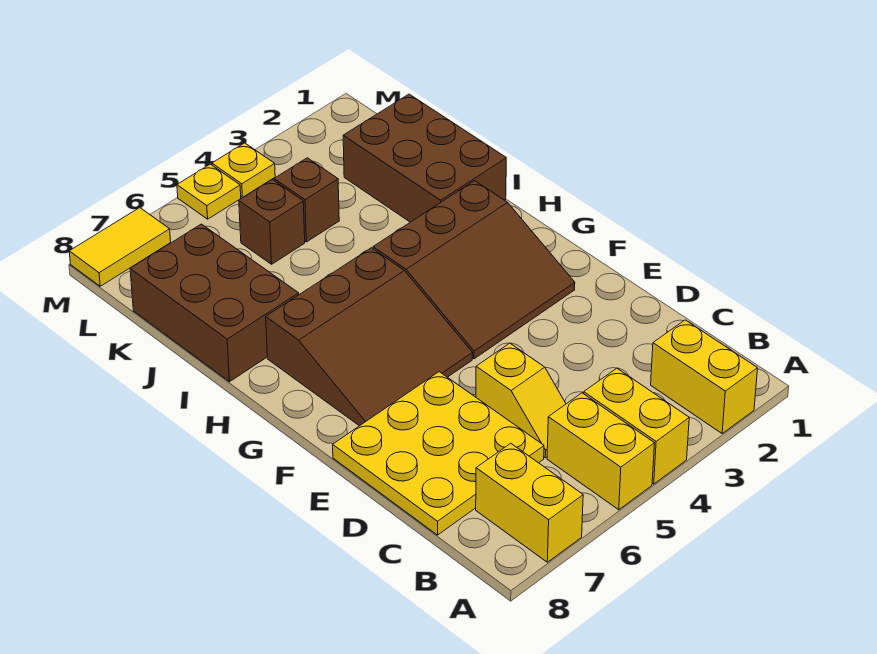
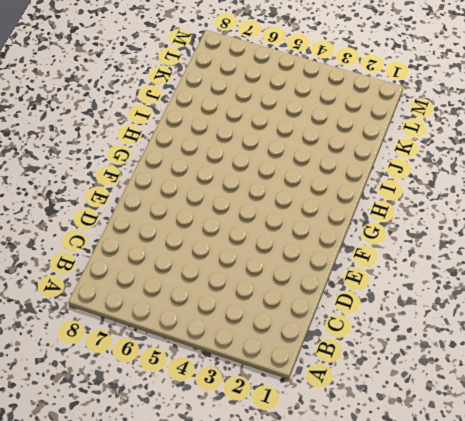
none -> yellow 1x2 brick [651,320,758,433]
none -> yellow 1x2 brick [584,368,689,484]
none -> yellow 1x2 brick [547,393,654,510]

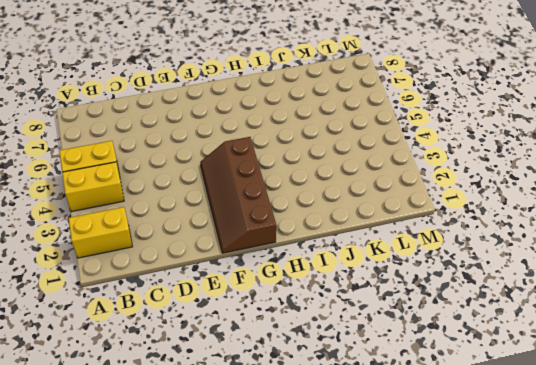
brown 2x4 slope [200,137,276,253] -> brown 3x3 slope [373,181,575,359]
none -> yellow 1x2 brick [476,443,583,562]
none -> yellow 1x2 slope [476,343,566,458]
none -> yellow 3x3 plate [333,372,544,535]

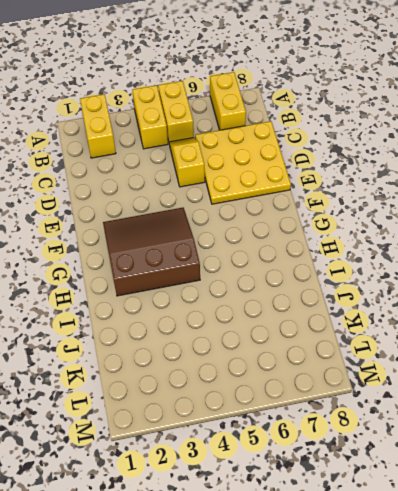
none -> brown 3x3 slope [266,248,473,426]
none -> brown 2x3 brick [343,94,506,222]
none -> brown 2x3 brick [130,224,299,382]

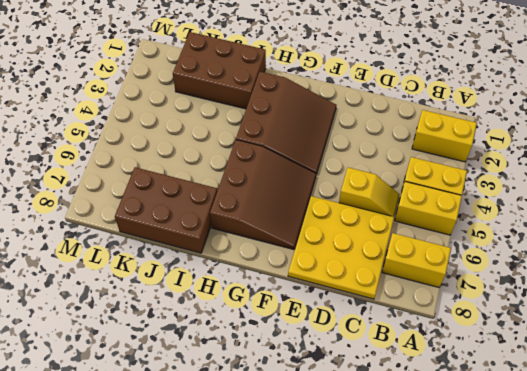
none -> brown 1x1 brick [274,158,339,242]
none -> brown 1x1 brick [239,180,305,264]
none -> yellow 1x1 plate [212,143,275,197]

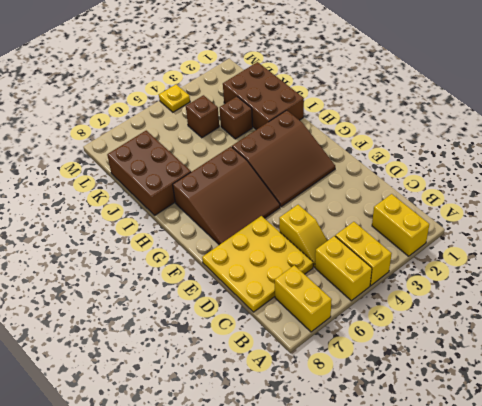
brown 1x1 brick [220,97,253,139] -> brown 1x1 brick moved to [239,180,305,264]
none -> yellow 1x1 plate [177,164,241,219]
none -> yellow 1x2 tile [69,208,171,286]

